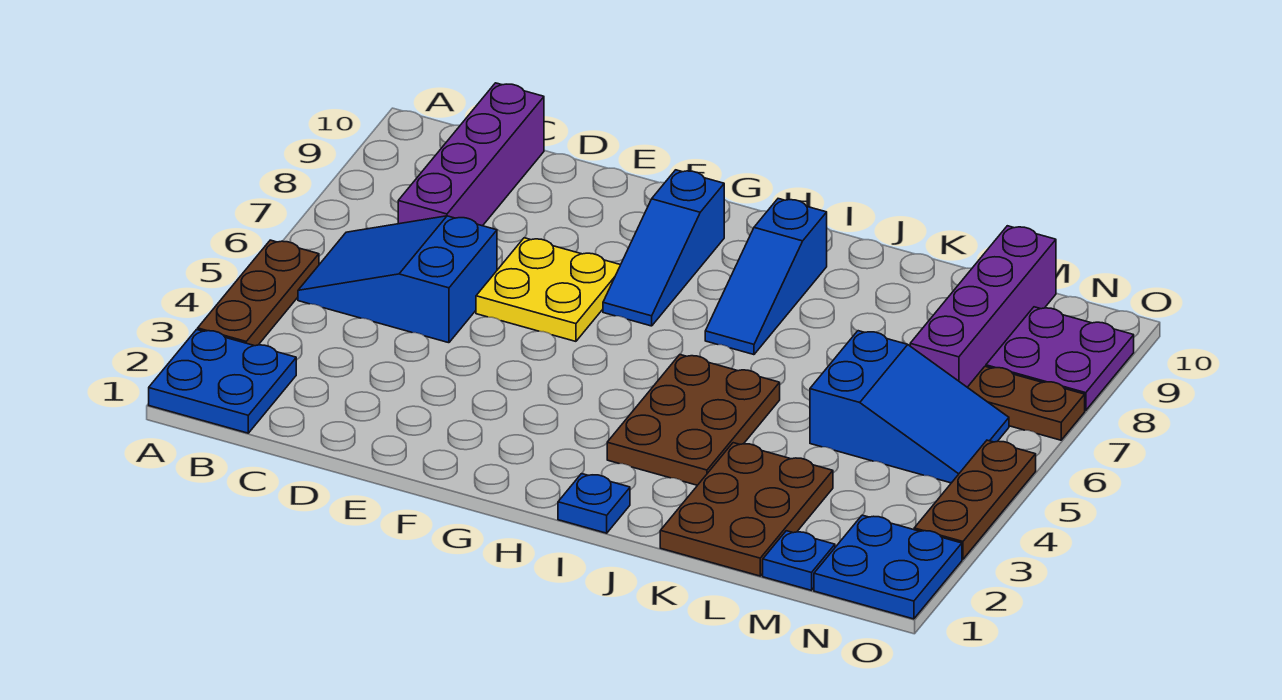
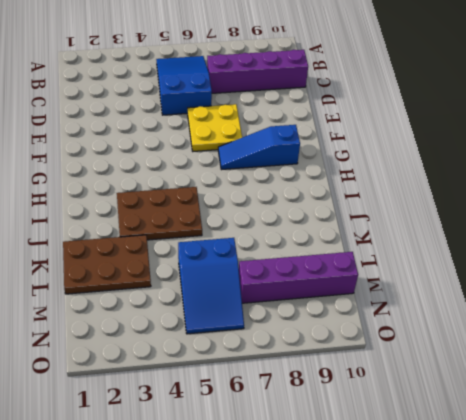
none -> blue 2x2 plate [149,330,296,433]
none -> brown 1x3 plate [198,240,319,346]
none -> blue 1x1 plate [558,474,630,533]

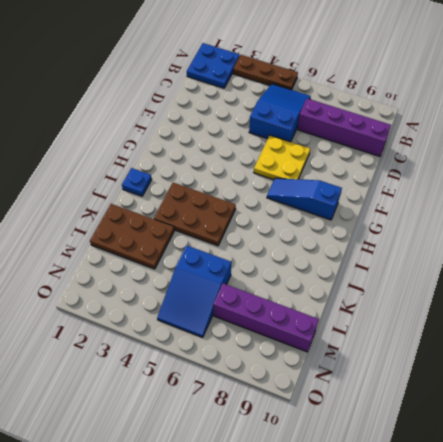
none -> blue 1x3 slope [705,199,827,355]
none -> blue 1x1 plate [763,531,835,590]
none -> blue 2x2 plate [814,515,962,619]

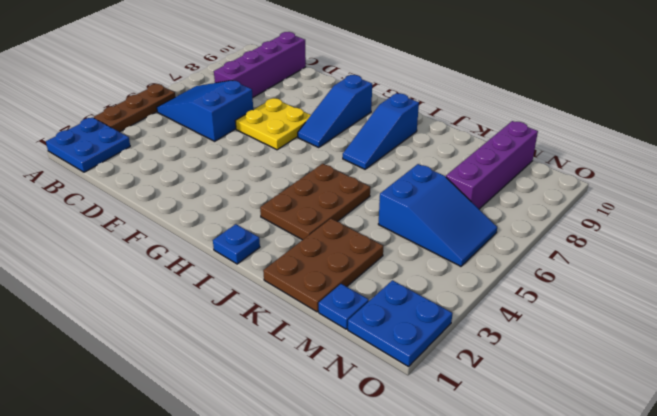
none -> brown 1x2 plate [968,366,1085,440]
none -> purple 2x2 plate [986,307,1134,411]
none -> brown 1x3 plate [914,440,1036,559]

